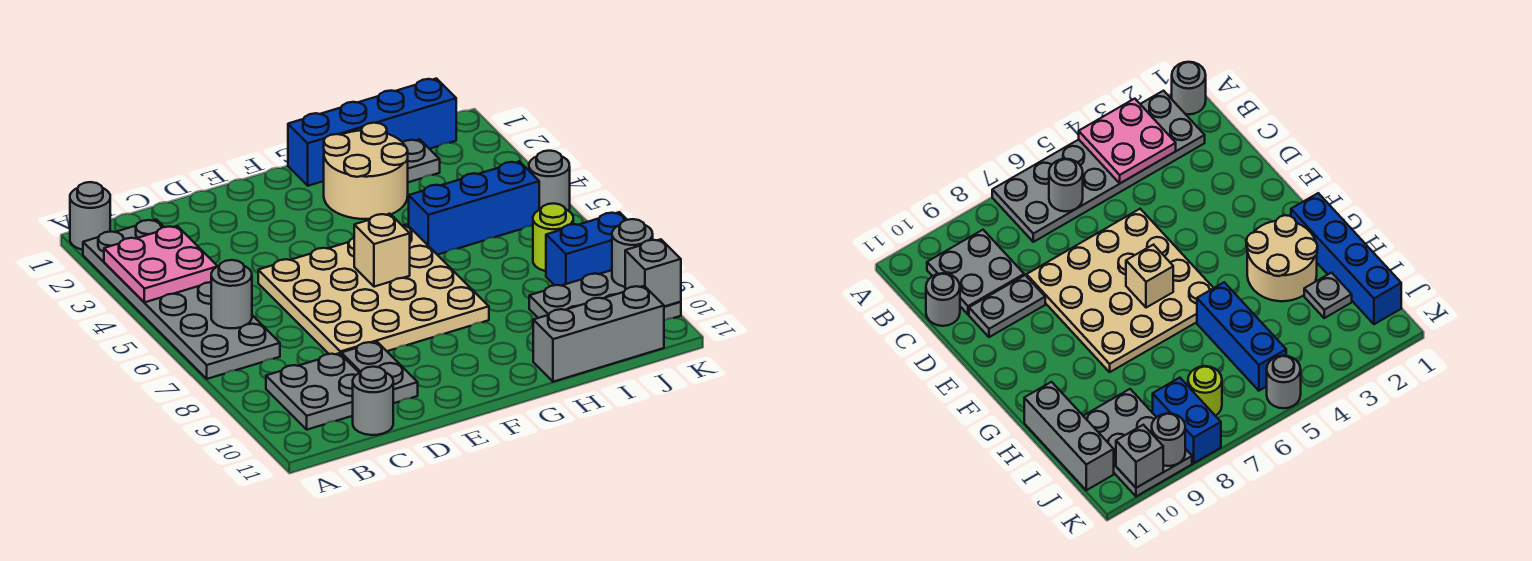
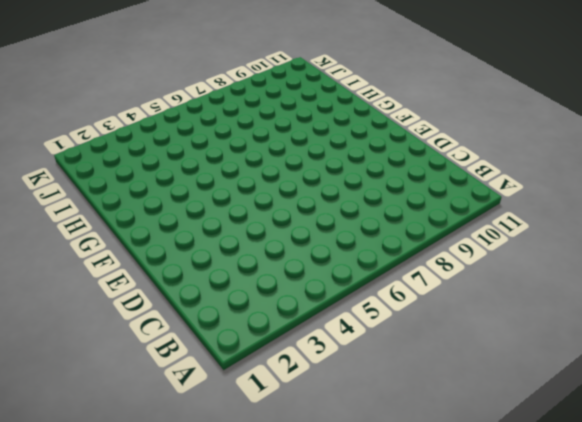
none -> grey 1x1 round brick [70,182,110,250]
none -> grey 2x6 plate [83,220,280,379]
none -> grey 2x2 plate [266,353,359,430]

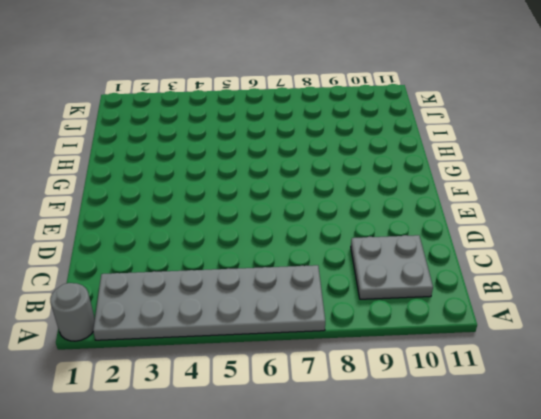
none -> grey 1x1 round brick [353,367,393,435]
none -> tan 4x4 plate [258,224,489,354]
none -> grey 1x2 plate [341,342,418,403]

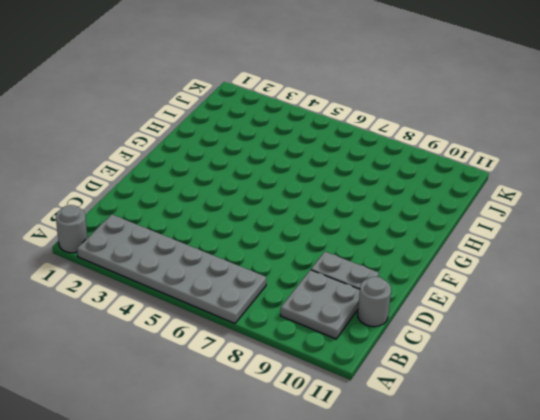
none -> tan 4x4 plate [258,224,489,354]
none -> blue 1x4 brick [288,79,456,186]
none -> tan 2x2 round brick [324,123,408,219]

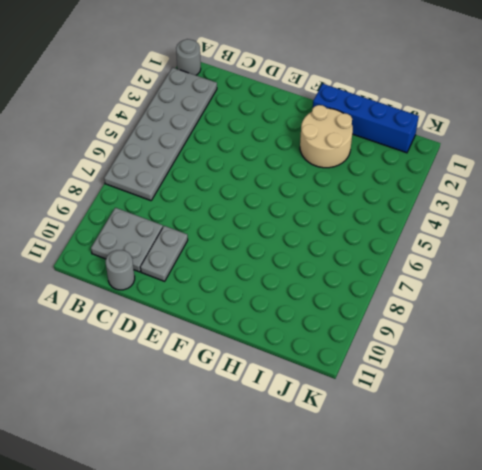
none -> tan 4x4 plate [258,224,489,354]
none -> blue 1x3 brick [409,161,539,255]
none -> grey 1x3 brick [533,286,664,382]

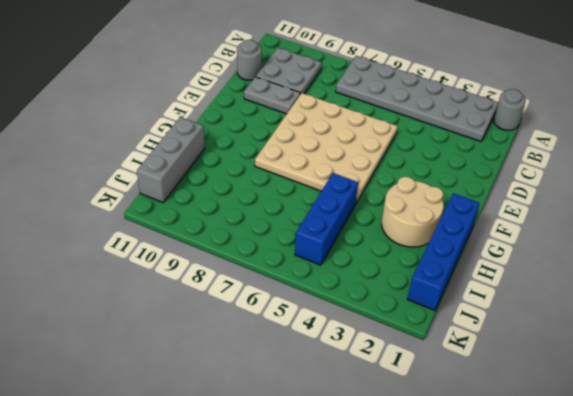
none -> grey 1x1 plate [403,139,440,182]
none -> grey 2x3 plate [529,270,681,320]
none -> lime 1x1 round brick [533,203,573,271]

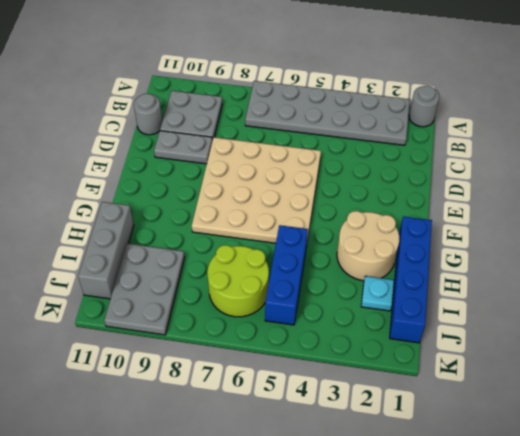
cyan 1x1 plate [361,276,394,311] -> grey 1x1 plate [403,139,440,182]
lime 2x2 round brick [207,245,269,317] -> lime 1x1 round brick [533,203,573,271]
none -> blue 1x2 brick [546,212,627,286]
none -> grey 1x1 round brick [529,151,570,211]
none -> pink 2x2 plate [104,226,217,302]

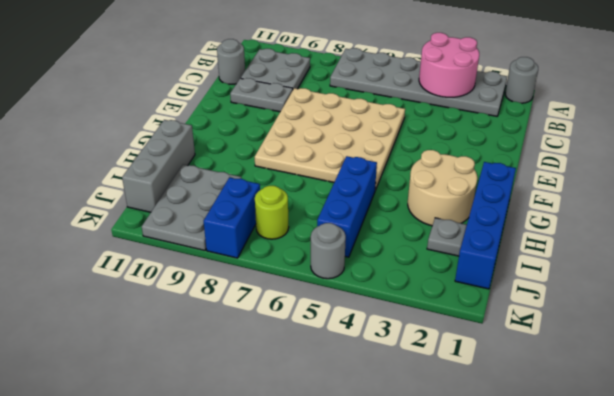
pink 2x2 round brick [419,33,479,97] -> pink 2x2 plate [104,226,217,302]
none -> grey 1x1 round brick [211,260,252,328]
none -> tan 1x1 brick [354,214,410,287]
none -> grey 1x1 round brick [612,219,653,287]

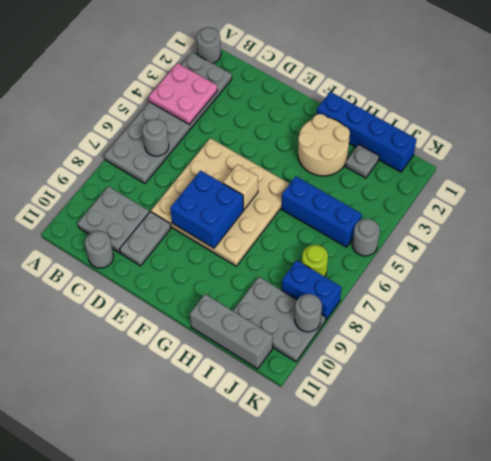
blue 2x2 brick [170,171,244,248] -> none
none -> grey 1x1 brick [625,239,681,307]

